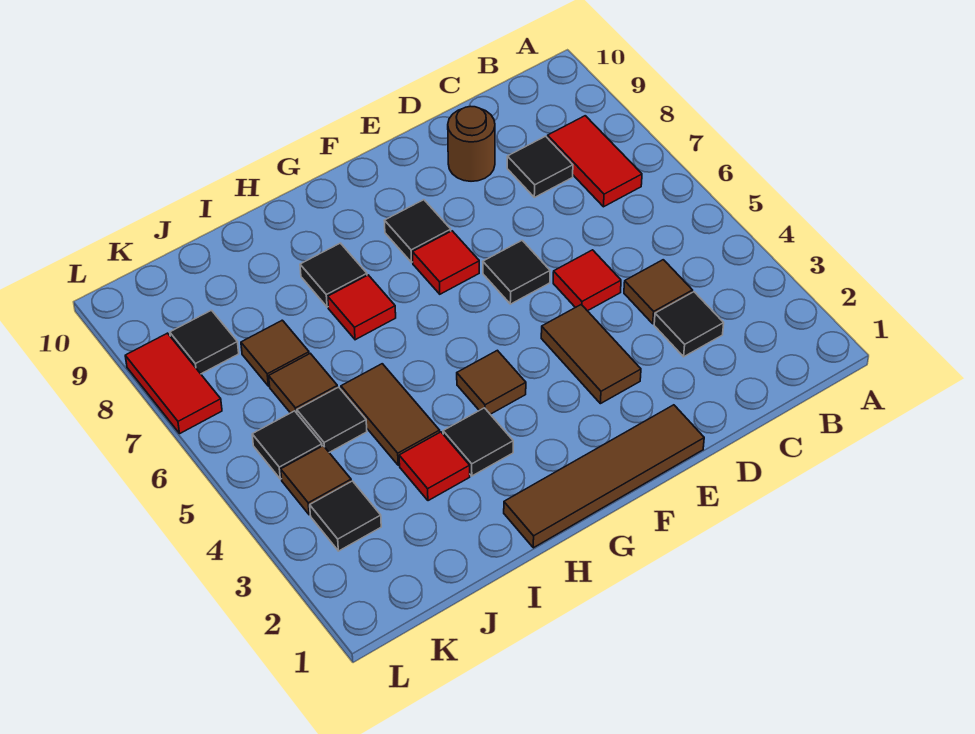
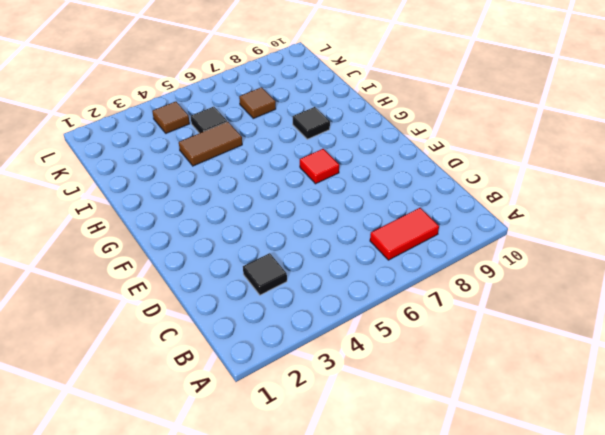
none -> brown 1x1 tile [624,260,693,324]
none -> black 1x1 tile [507,136,573,197]
none -> red 1x1 tile [553,250,621,311]

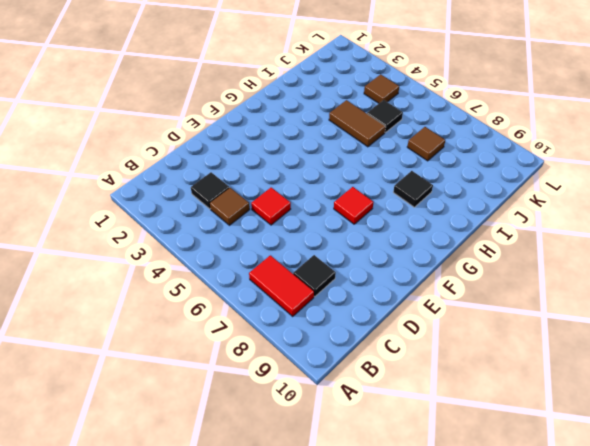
none -> brown 1x1 round brick [448,106,495,181]
none -> brown 1x4 tile [504,405,704,548]
none -> brown 1x2 tile [541,304,641,404]

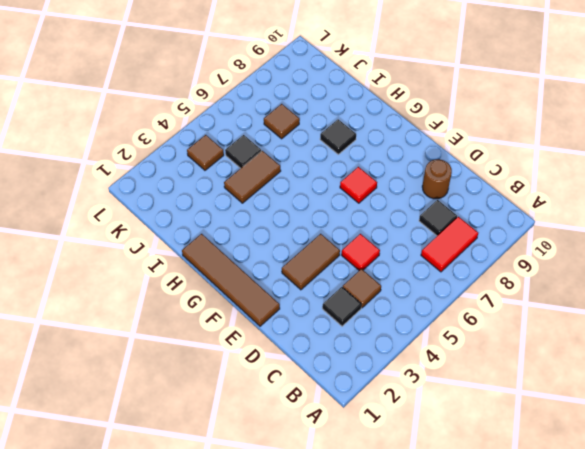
none -> black 1x1 tile [483,241,550,304]
none -> black 1x1 tile [384,200,451,262]
none -> brown 1x1 tile [457,350,526,414]

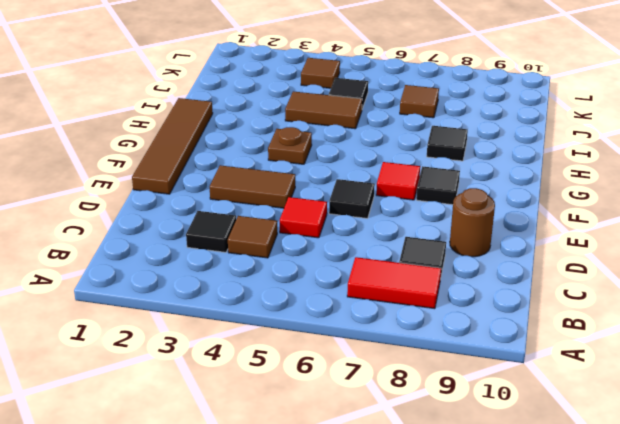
brown 1x1 plate [268,127,312,164] -> brown 1x1 tile [457,350,526,414]
none -> black 1x1 tile [443,408,513,476]
none -> red 1x1 tile [328,275,396,340]
none -> red 1x1 tile [399,432,470,501]

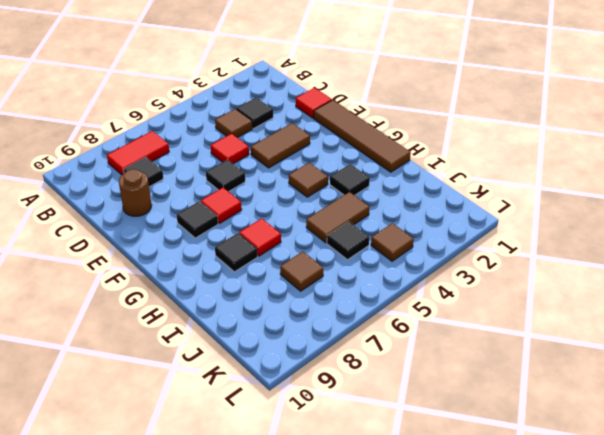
red 1x1 tile [296,88,332,118] -> red 1x1 tile moved to [399,432,470,501]
none -> brown 1x1 tile [269,353,338,413]
none -> black 1x1 tile [310,481,381,551]
none -> black 1x1 tile [252,411,322,479]

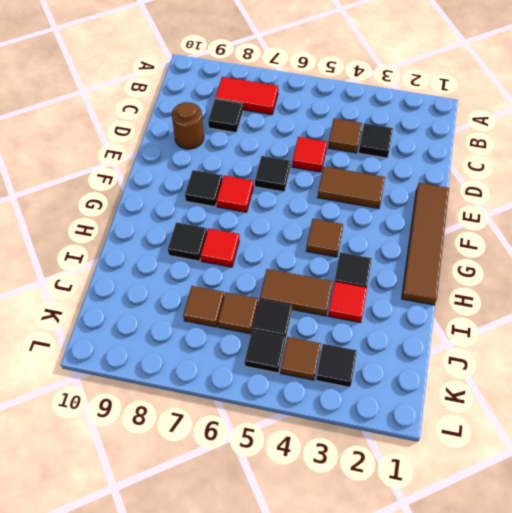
none -> black 1x1 tile [170,310,239,374]
none -> red 1x2 tile [125,333,222,433]

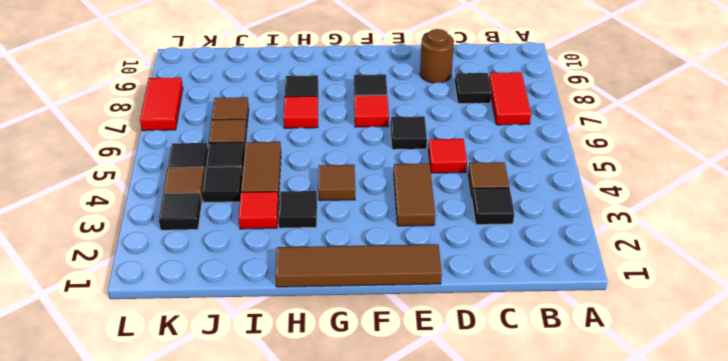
black 1x1 tile [202,167,242,203] -> black 1x1 tile moved to [170,310,239,374]

